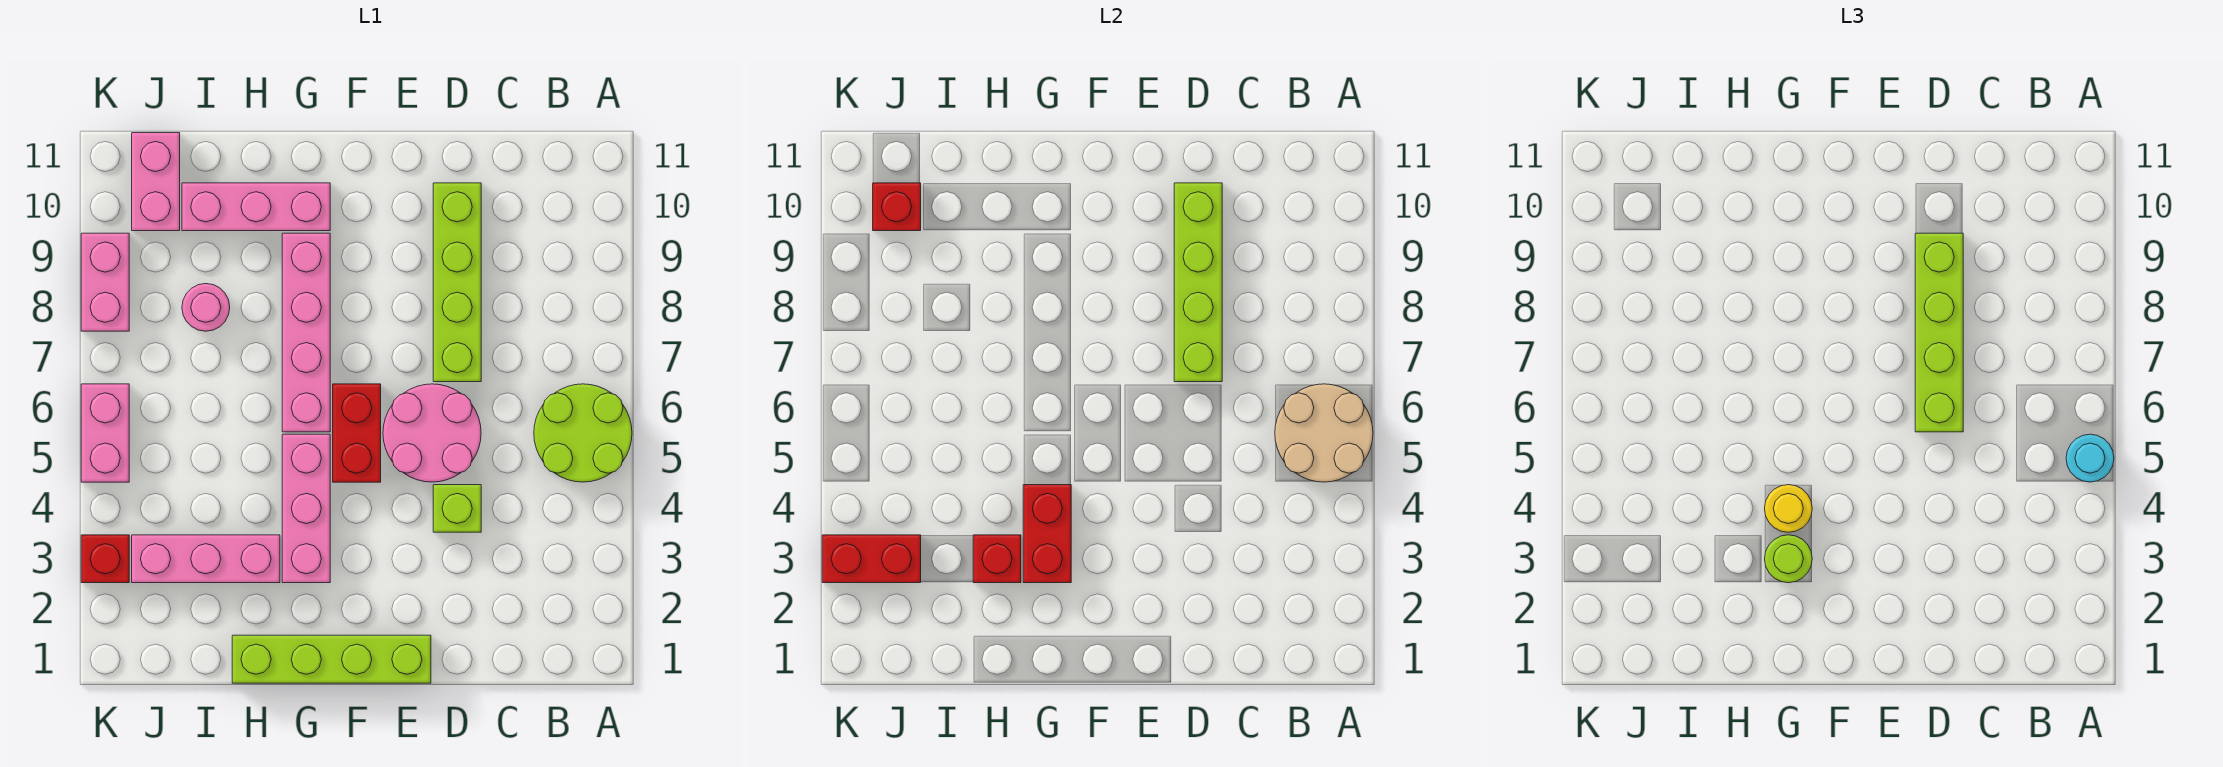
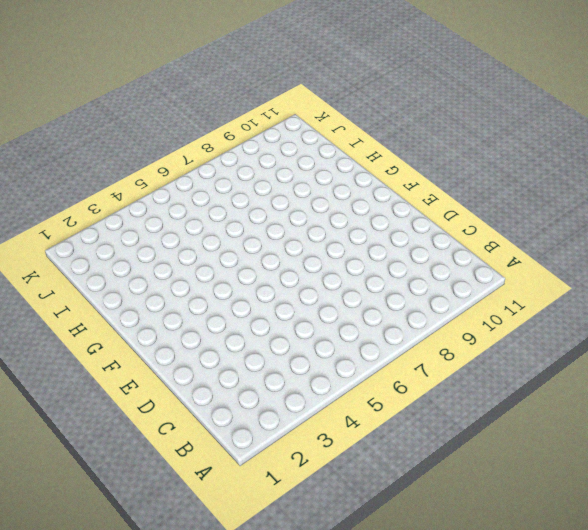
none -> lime 2x2 round brick [534,384,632,482]
none -> lime 1x1 brick [433,485,481,532]
none -> pink 2x2 round brick [383,384,481,482]

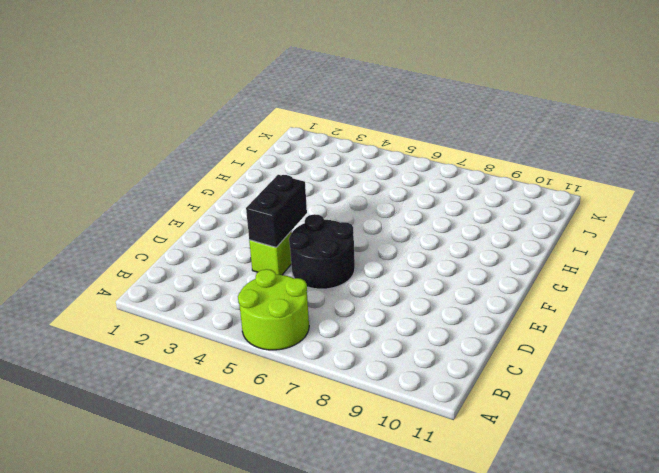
black 1x2 brick [246,175,307,247] -> none
black 2x2 round brick [289,214,355,289] -> pink 2x2 round brick [383,384,481,482]
none -> lime 1x4 brick [433,183,481,382]
none -> lime 1x4 brick [232,635,431,683]
none -> red 1x2 brick [333,384,381,482]

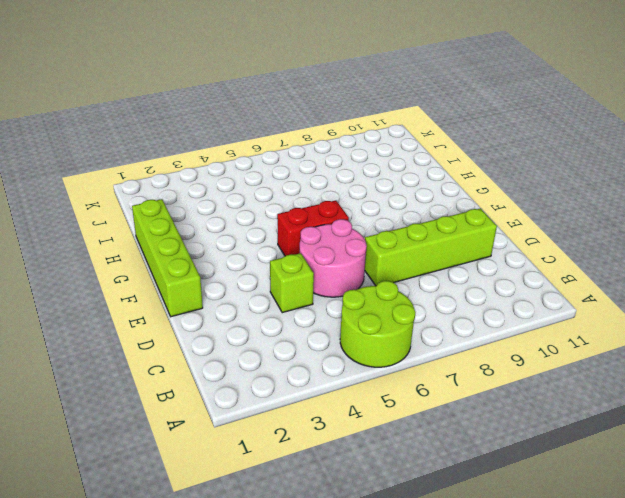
none -> pink 1x3 brick [282,434,330,583]
none -> pink 1x4 brick [282,233,330,432]
none -> pink 1x3 brick [182,183,330,231]

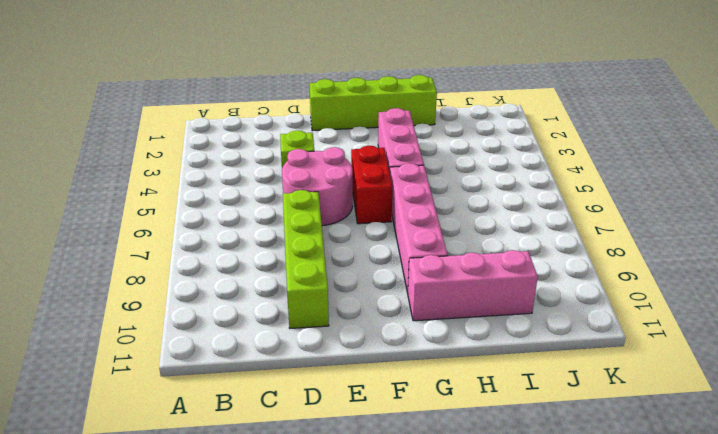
none -> lime 2x2 round brick [534,384,632,482]
none -> pink 1x3 brick [132,535,280,583]
none -> pink 1x1 round brick [182,284,230,331]

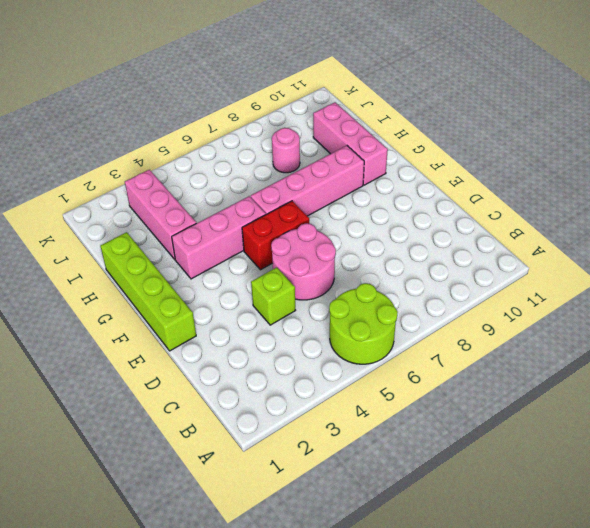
none -> lime 1x4 brick [433,183,481,382]
none -> pink 1x2 brick [132,133,180,231]
none -> red 1x1 brick [81,535,129,583]

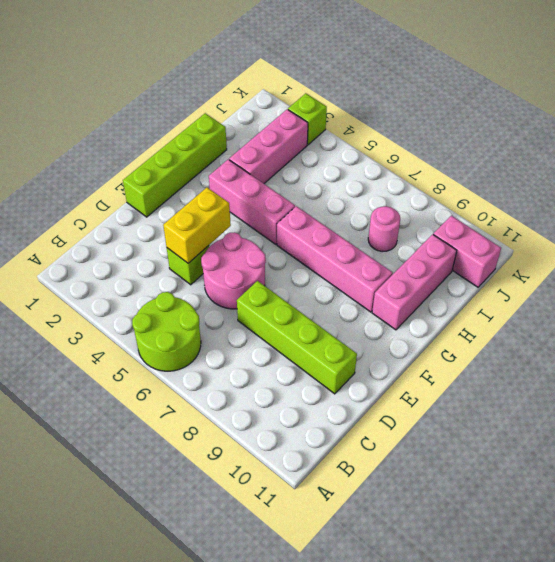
yellow 1x2 brick [163,188,231,263] -> none
lime 1x1 brick [288,93,327,145] -> red 1x1 brick [81,535,129,583]
none -> red 1x2 brick [333,384,381,482]
none -> pink 1x2 brick [81,384,129,482]
none -> pink 1x2 brick [81,233,129,331]

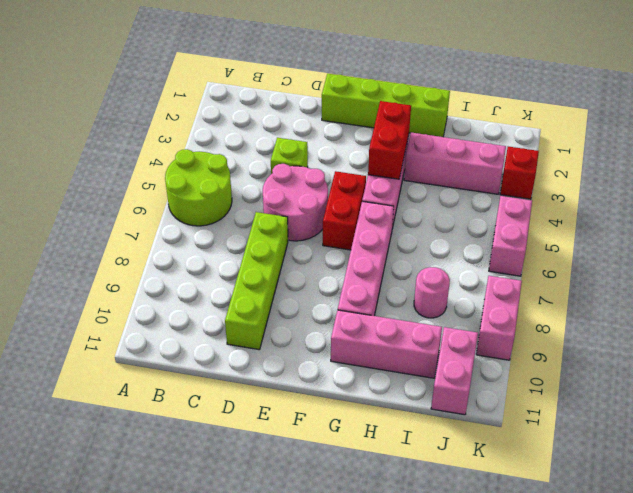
none -> tan 2x2 round brick [1275,384,1373,482]
none -> lime 1x4 brick [1174,183,1222,382]
none -> red 1x1 brick [973,535,1021,583]

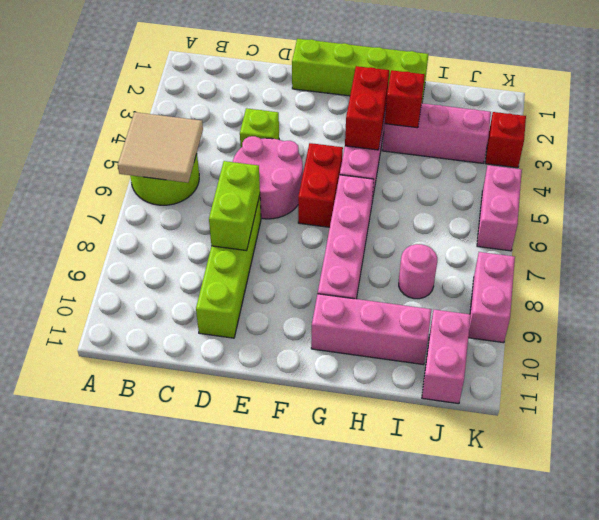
tan 2x2 tile [118,112,203,183] -> tan 2x2 round brick [1275,384,1373,482]
lime 1x2 brick [209,161,260,251] -> lime 1x4 brick [1174,183,1222,382]
none -> red 1x2 brick [822,535,921,583]
none -> red 1x1 brick [873,183,921,231]
none -> cyan 1x1 round brick [2066,434,2114,482]

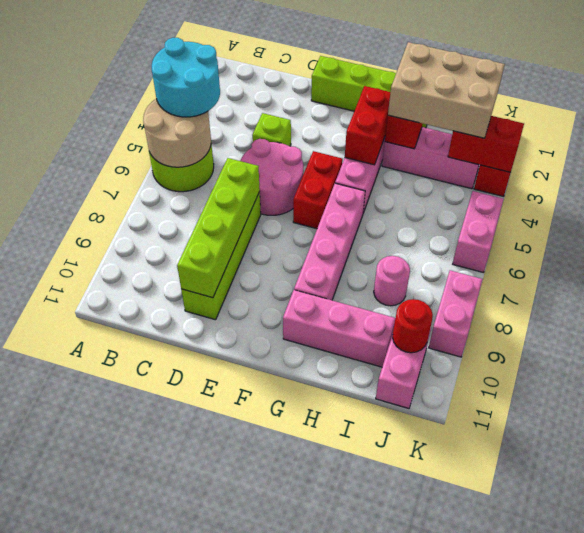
cyan 2x2 round brick [152,38,220,117] -> cyan 1x1 round brick [2066,434,2114,482]
tan 2x3 brick [388,42,505,138] -> none
red 1x1 round brick [393,299,433,353] -> red 1x1 brick [873,183,921,231]
none -> lime 1x4 brick [1915,233,1963,432]
none -> lime 1x1 round brick [1765,535,1812,583]
none -> yellow 1x1 round brick [1765,485,1812,532]

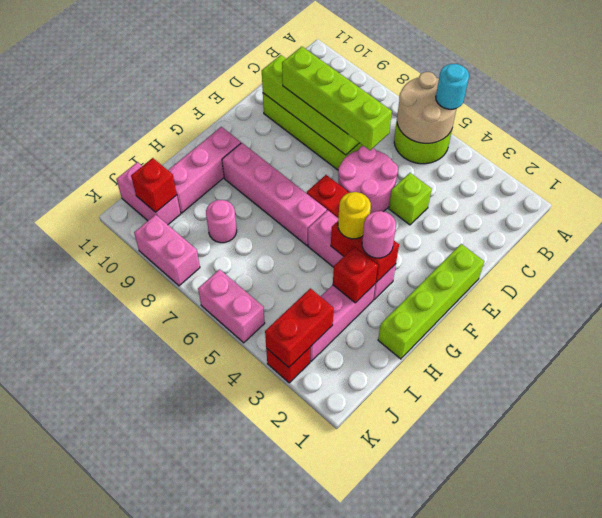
pink 1x1 round brick [362,211,396,258] -> lime 1x1 round brick [1765,535,1812,583]

